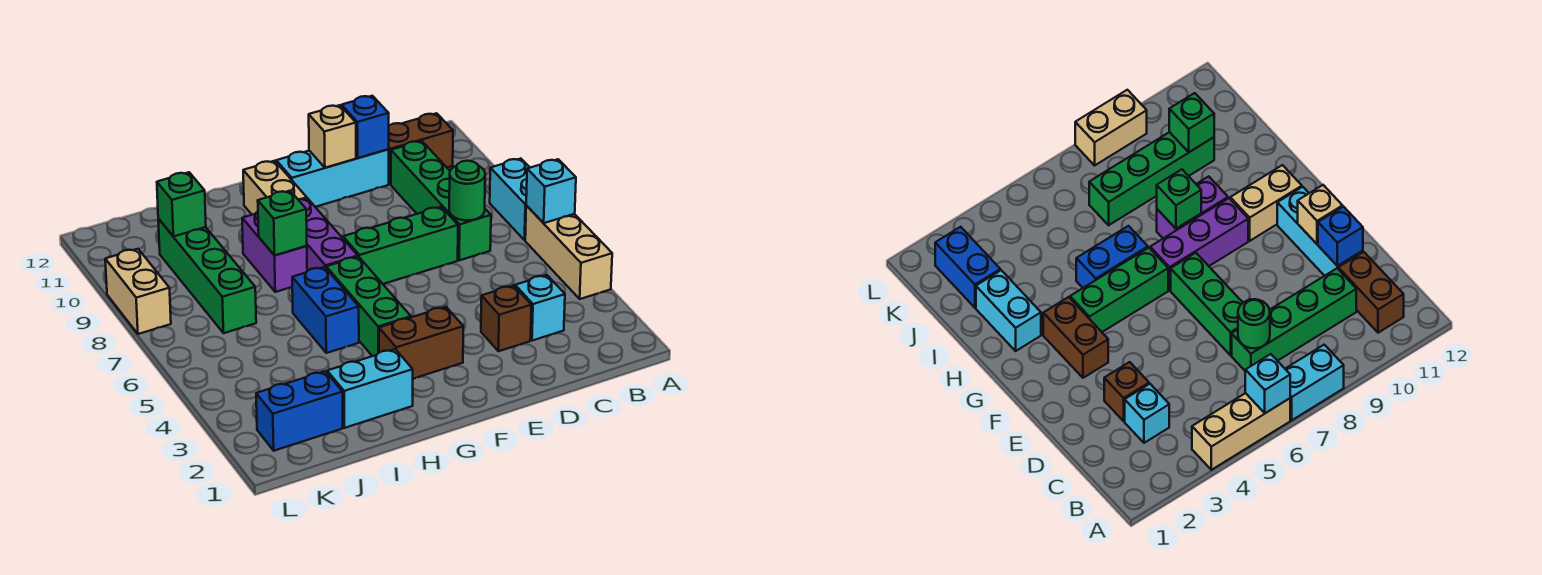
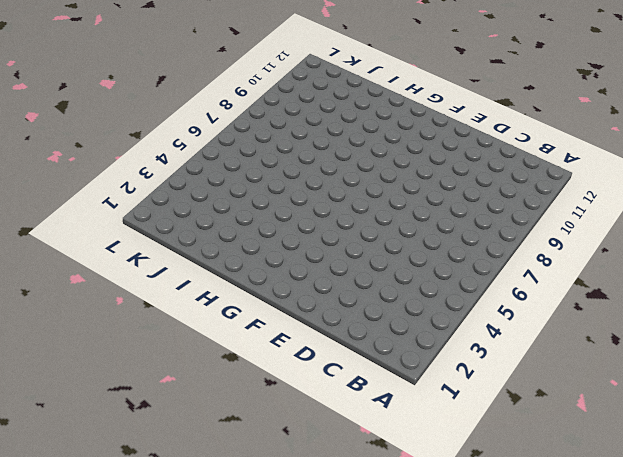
none -> tan 1x3 brick [525,206,612,299]
none -> cyan 1x2 brick [490,159,530,240]
none -> brown 1x2 brick [388,113,453,184]

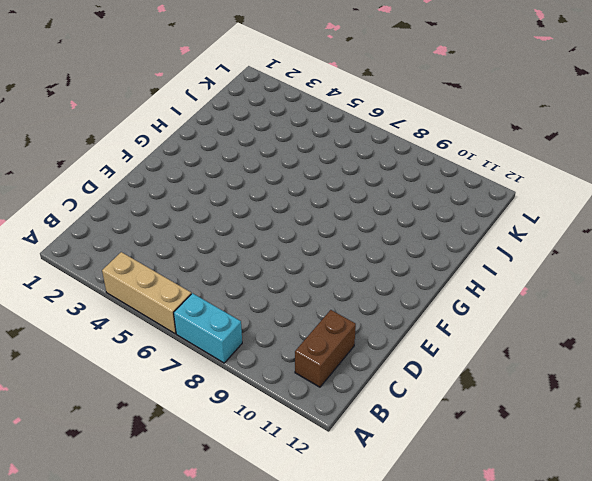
none -> cyan 1x1 brick [515,275,565,341]
none -> green 1x4 brick [391,141,491,260]
none -> brown 1x1 brick [481,285,531,351]

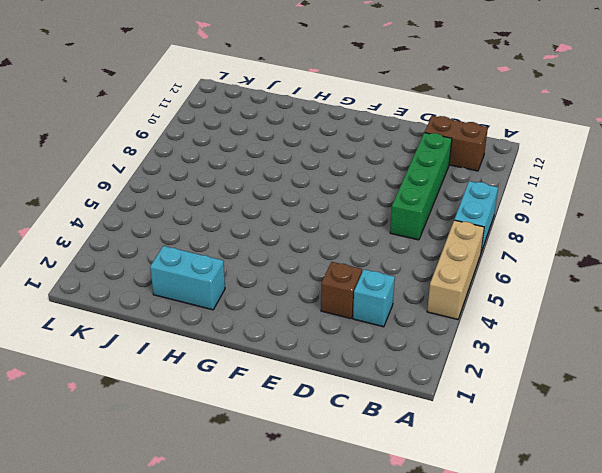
none -> green 1x3 brick [343,207,458,284]
none -> cyan 1x3 brick [276,149,389,207]
none -> brown 1x2 brick [379,307,463,379]

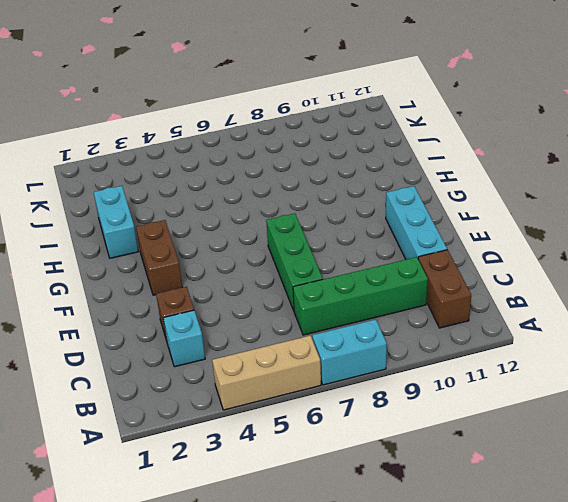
none -> green 1x3 brick [326,257,411,356]
none -> purple 1x3 brick [298,198,358,271]
none -> tan 1x2 brick [243,161,307,215]

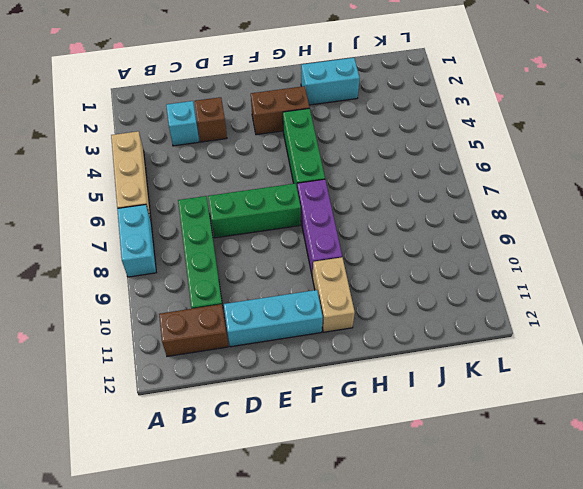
none -> blue 1x2 brick [292,267,359,353]
none -> purple 1x2 brick [242,212,307,292]
none -> blue 1x2 brick [256,371,343,451]

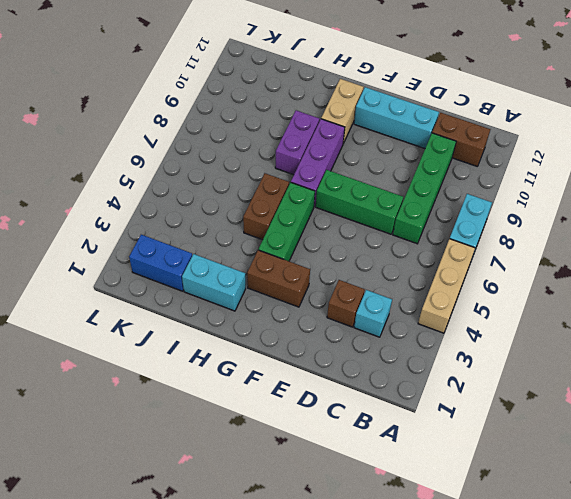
brown 1x2 brick [243,173,289,240] -> blue 1x2 brick [292,267,359,353]
none -> green 1x4 brick [158,219,256,333]
none -> tan 1x2 brick [105,249,171,334]
none -> cyan 1x1 brick [526,159,576,223]

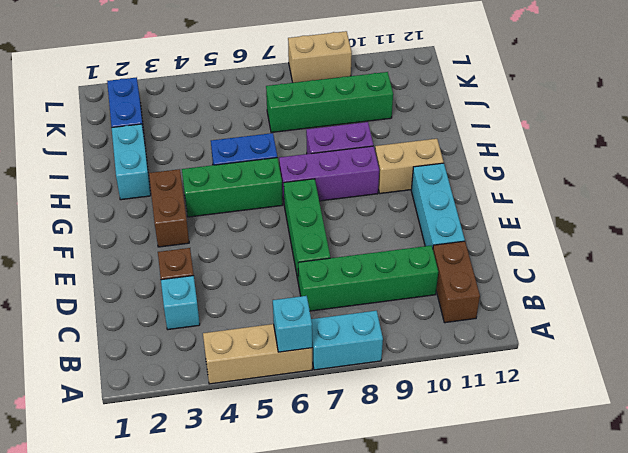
none -> green 1x1 round brick [449,161,485,220]
none -> blue 1x1 brick [342,96,389,158]
none -> tan 1x1 brick [309,105,356,168]

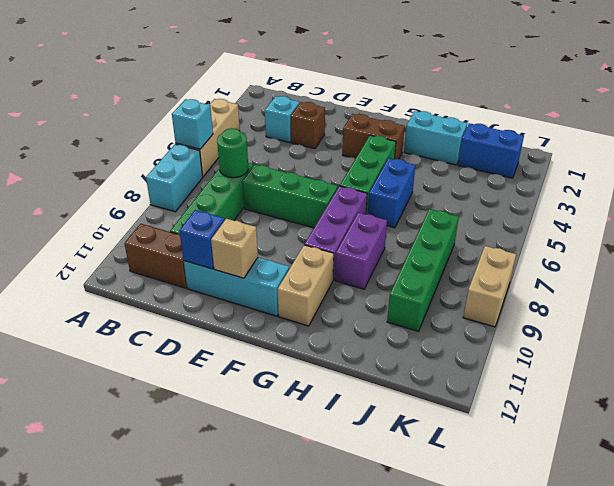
none -> green 1x1 brick [258,191,307,255]
none -> green 1x1 brick [157,172,206,237]

